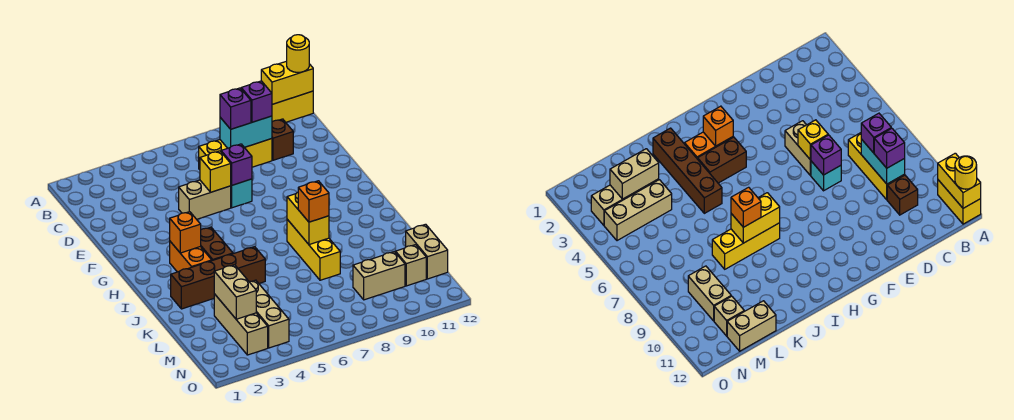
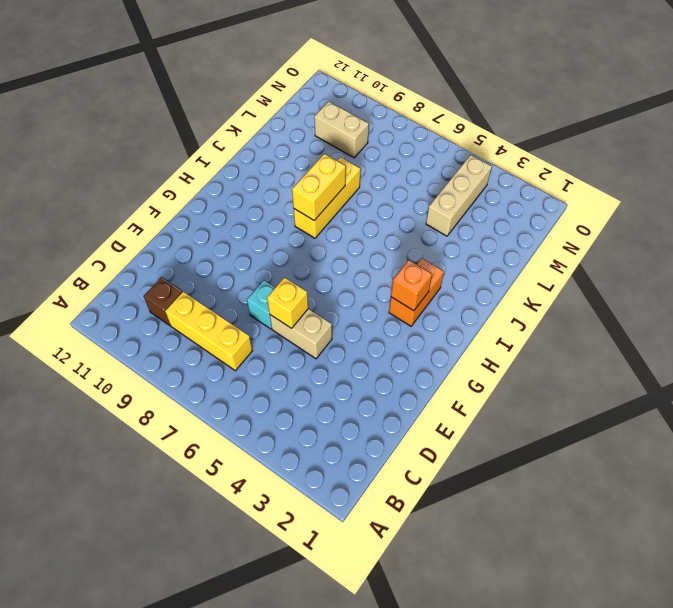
none -> yellow 1x2 brick [272,91,313,122]
none -> brown 1x2 brick [200,227,233,261]
none -> brown 1x4 brick [171,247,265,309]

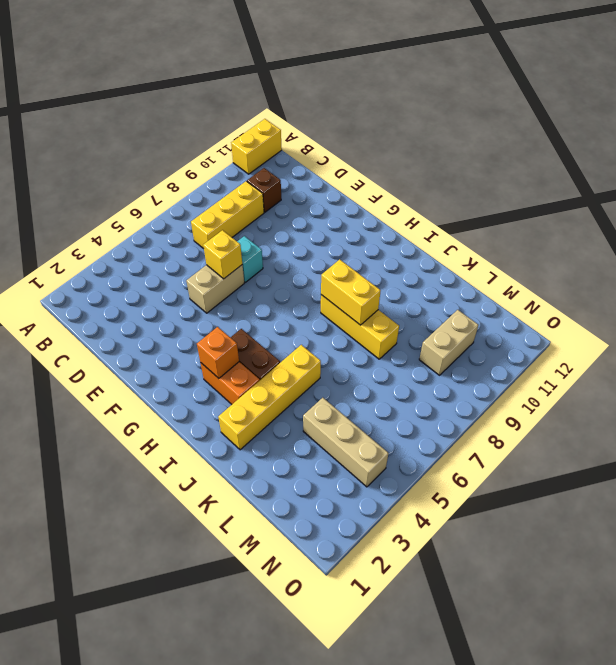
yellow 1x4 brick [218,345,321,450] -> brown 1x4 brick [171,247,265,309]
none -> tan 1x3 brick [214,294,268,355]
none -> tan 1x2 brick [406,224,448,279]
none -> tan 1x1 brick [396,245,426,286]

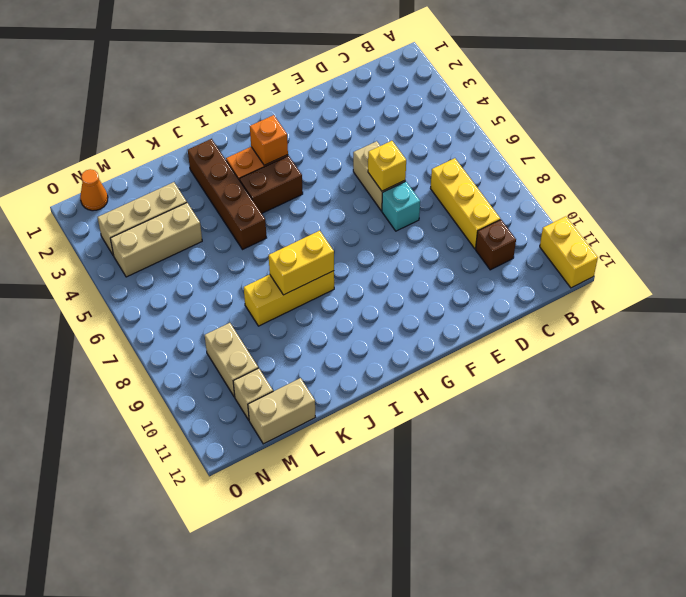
orange 1x1 cone [80,169,108,211] -> none
none -> yellow 1x2 brick [261,61,313,104]
none -> cyan 1x2 brick [220,116,272,148]
none -> purple 1x1 brick [221,144,252,185]

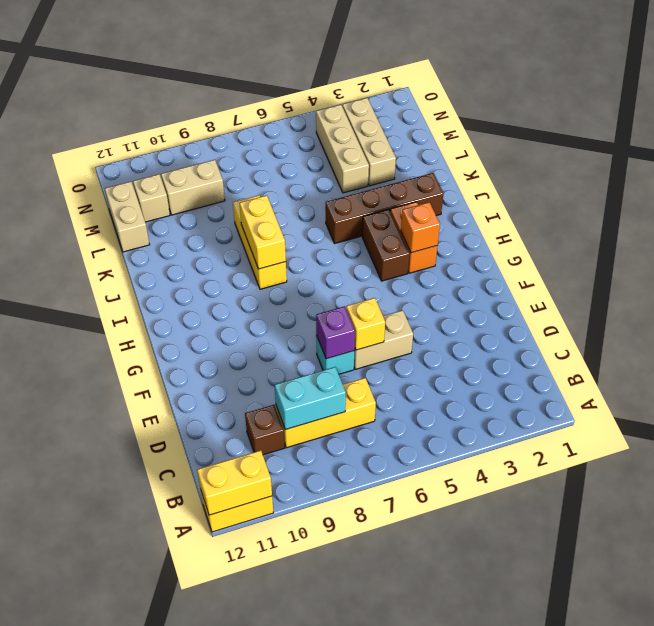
none -> tan 1x2 brick [214,265,256,319]
none -> yellow 1x1 round brick [287,35,309,72]
none -> purple 1x1 brick [220,88,251,129]

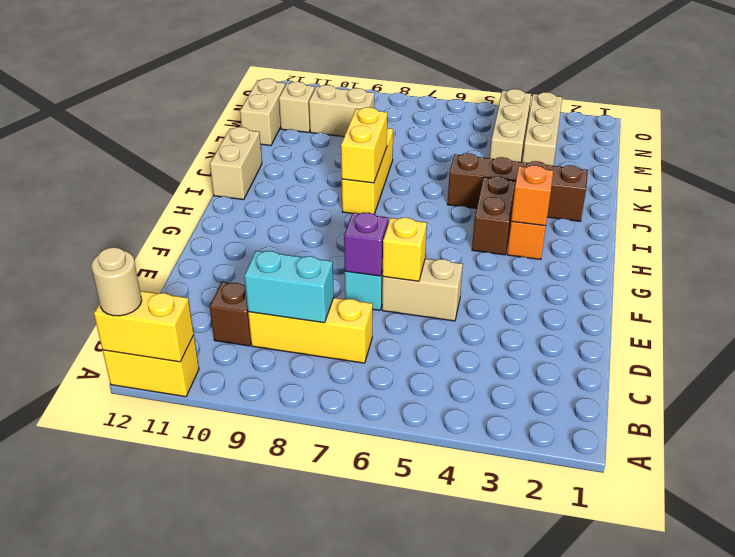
tan 1x1 round brick [91,247,142,316] -> yellow 1x1 round brick [287,35,309,72]
tan 1x2 brick [210,127,262,200] -> tan 1x2 brick moved to [214,265,256,319]
none -> purple 1x1 brick [220,88,251,129]
none -> purple 1x1 brick [241,81,272,122]
none -> orange 1x1 brick [298,181,329,222]

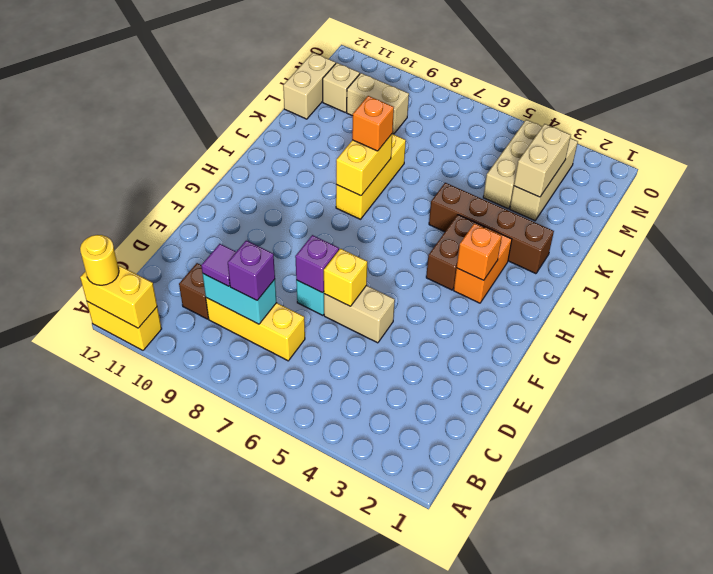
purple 1x1 tile [201,244,236,286] -> purple 1x1 brick [241,81,272,122]

